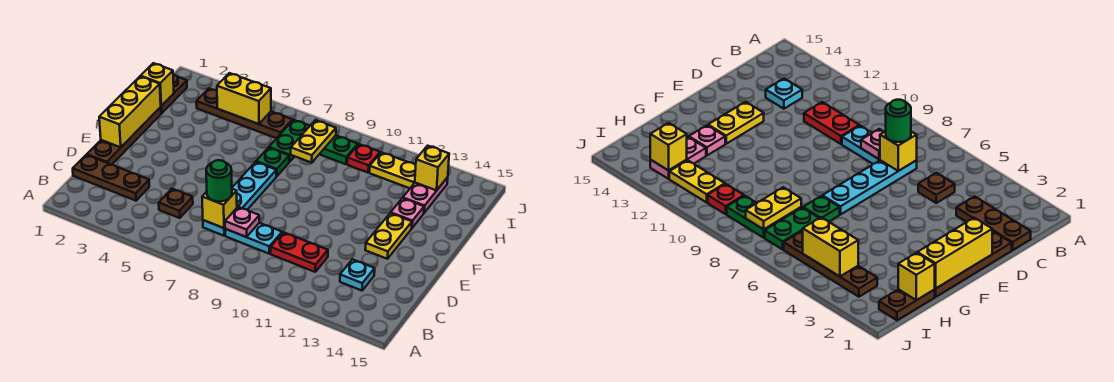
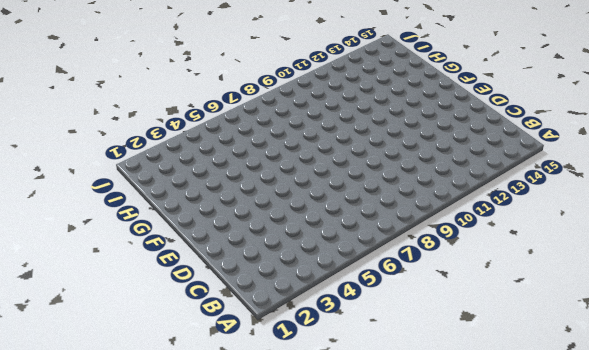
none -> brown 1x3 plate [73,155,149,201]
none -> brown 1x1 plate [159,189,193,218]
none -> cyan 1x4 plate [203,162,276,236]

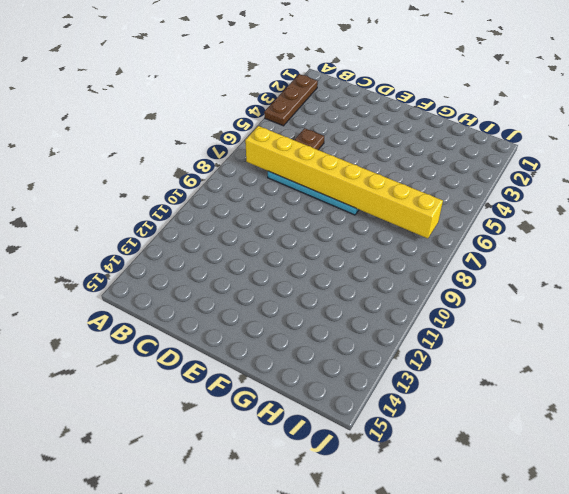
brown 1x3 plate [264,74,318,126] -> brown 1x3 plate moved to [73,155,149,201]
yellow 1x8 brick [245,126,443,238] -> yellow 1x1 brick [202,189,237,228]
none -> cyan 1x2 plate [225,223,282,254]
none -> red 1x2 plate [271,232,328,272]
none -> cyan 1x1 plate [340,259,375,291]

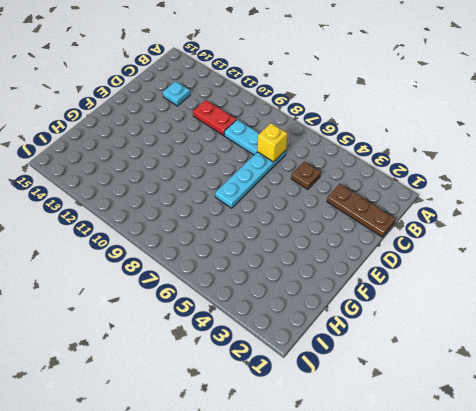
none -> brown 1x4 plate [87,107,161,165]
none -> yellow 1x2 plate [365,213,412,259]
none -> green 1x1 plate [256,148,289,176]

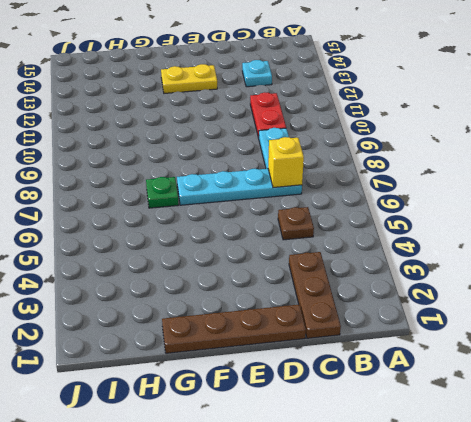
none -> pink 1x1 plate [391,198,424,228]
none -> brown 1x2 plate [161,75,187,113]
none -> green 1x2 plate [269,120,309,162]

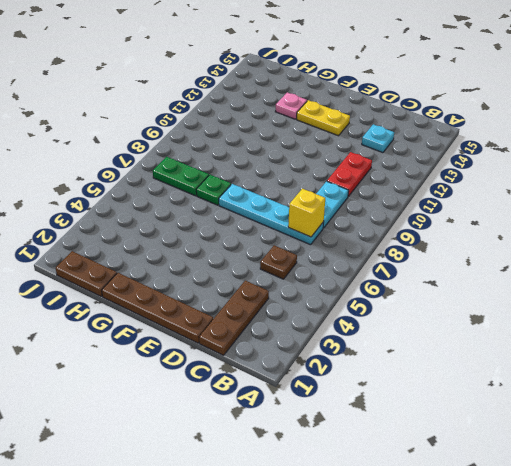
none -> pink 1x2 plate [403,177,448,213]
none -> brown 1x4 plate [196,88,292,138]
none -> green 1x2 plate [319,136,358,164]

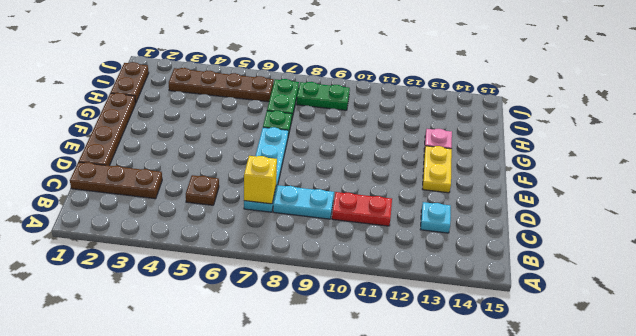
none -> pink 1x2 plate [403,177,448,213]
none -> red 1x1 plate [347,144,380,173]
none -> yellow 1x2 plate [369,152,416,188]

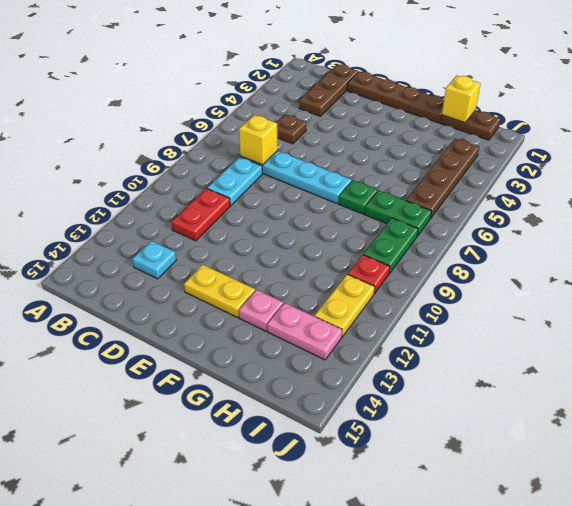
none -> pink 1x1 plate [225,207,259,237]
none -> yellow 1x3 brick [99,77,161,147]
none -> yellow 1x2 plate [291,120,336,163]

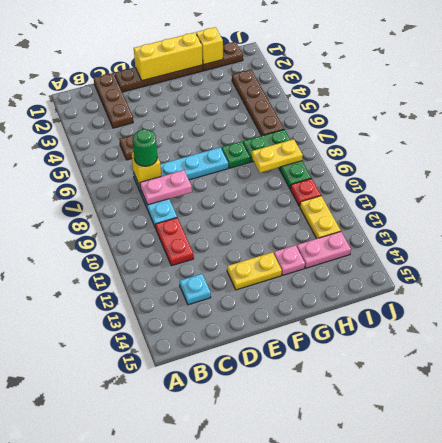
pink 1x2 plate [140,170,192,205] -> pink 1x1 plate [225,207,259,237]
none -> yellow 1x2 brick [217,73,271,124]
none -> yellow 1x1 brick [415,146,449,190]

